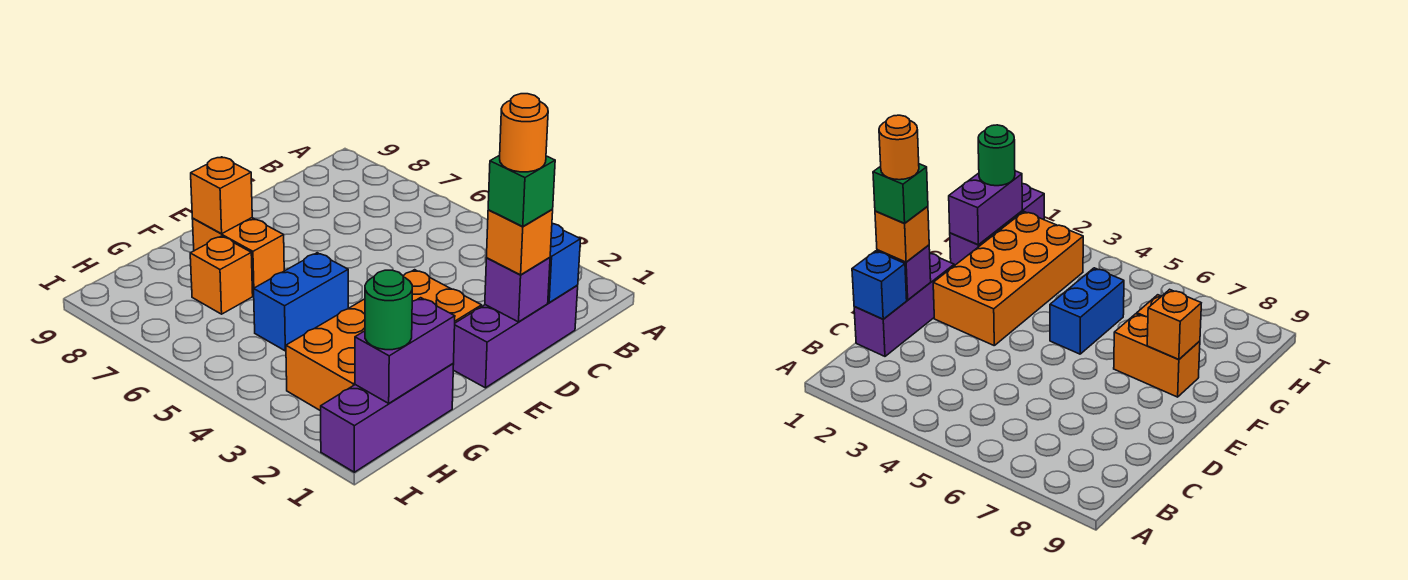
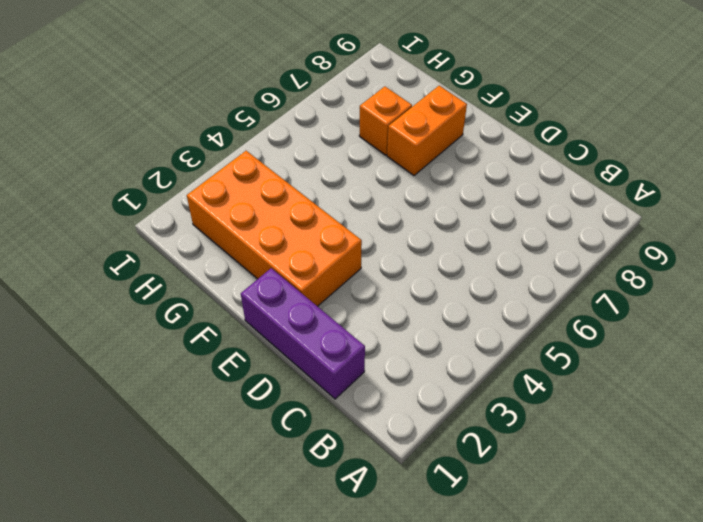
none -> blue 1x2 brick [254,253,348,351]
none -> purple 1x3 brick [321,364,454,472]
none -> blue 1x1 brick [548,223,581,302]

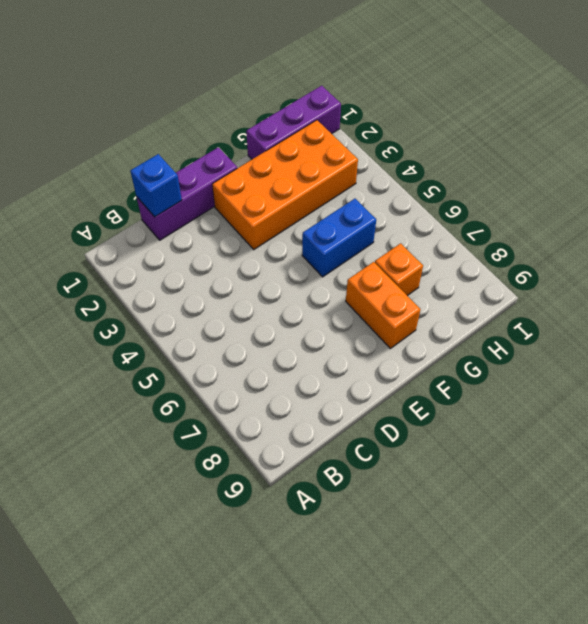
none -> purple 1x1 brick [485,258,550,322]
none -> orange 1x1 brick [191,157,252,234]
none -> purple 1x2 brick [355,298,455,403]

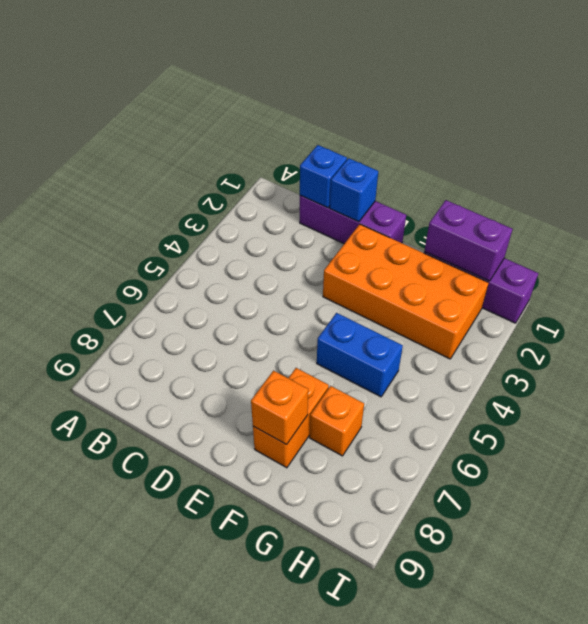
blue 1x1 brick [330,158,378,222] -> purple 1x1 brick [485,258,550,322]
none -> orange 1x1 brick [487,210,553,275]
none -> green 1x1 round brick [365,270,412,350]
none -> green 1x1 brick [488,155,555,227]

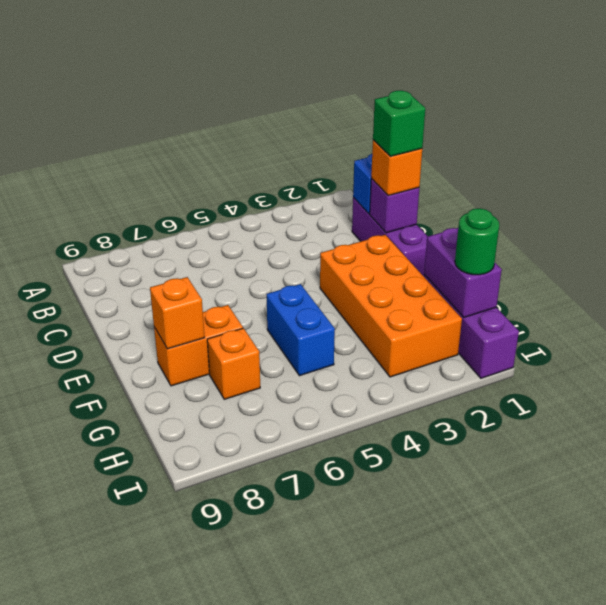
none -> orange 1x1 round brick [500,94,548,172]

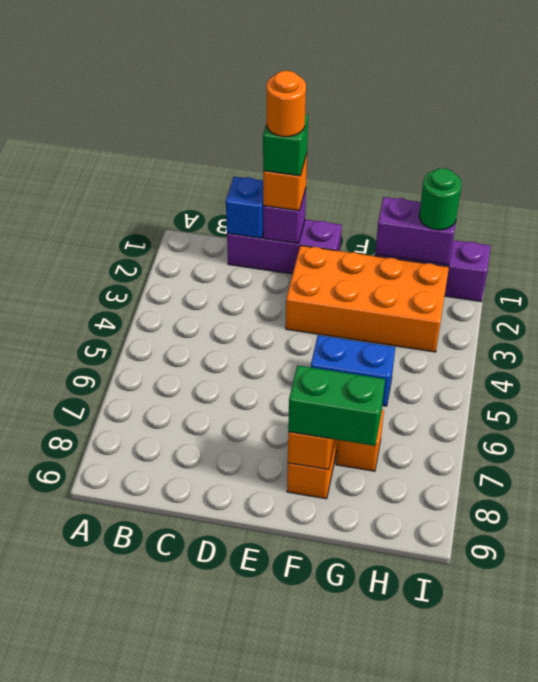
green 1x2 brick [288,365,385,446] -> none

